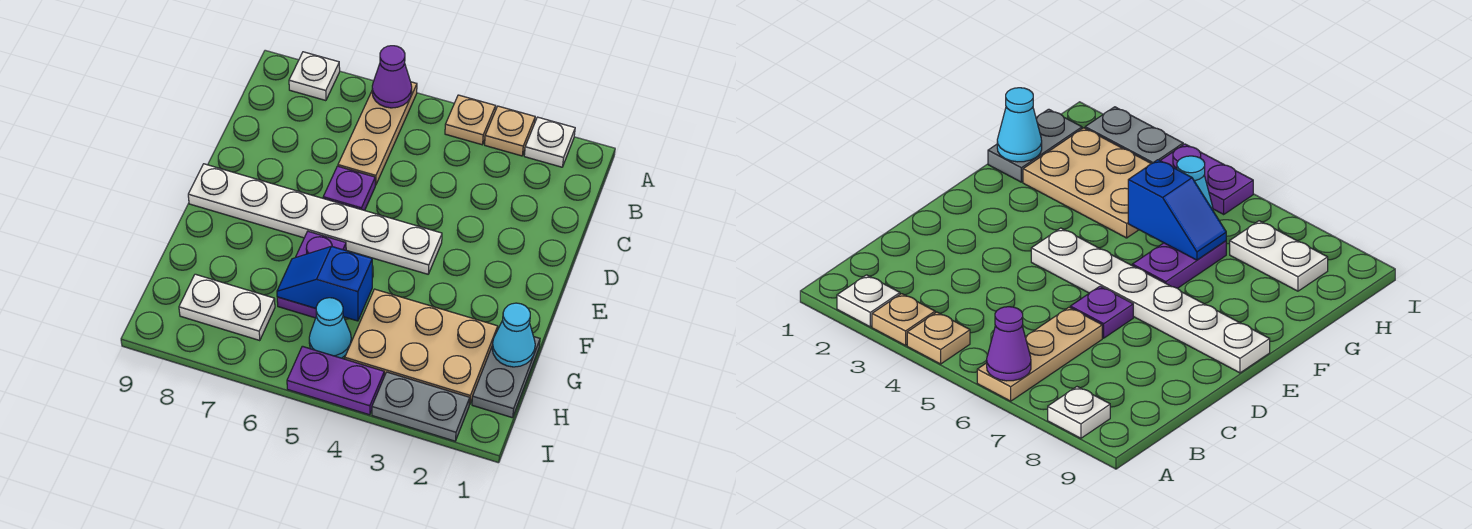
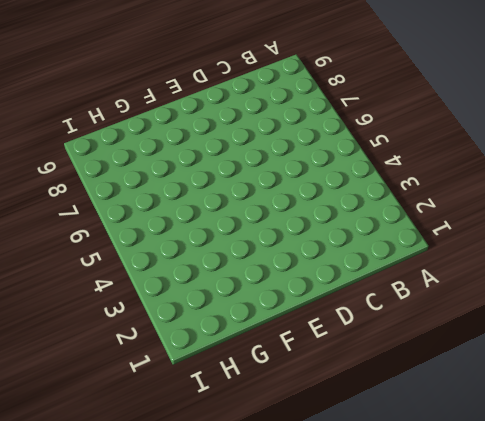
none -> white 1x1 plate [524,117,575,167]
none -> tan 1x1 plate [485,106,535,156]
none -> tan 1x1 plate [445,95,496,145]

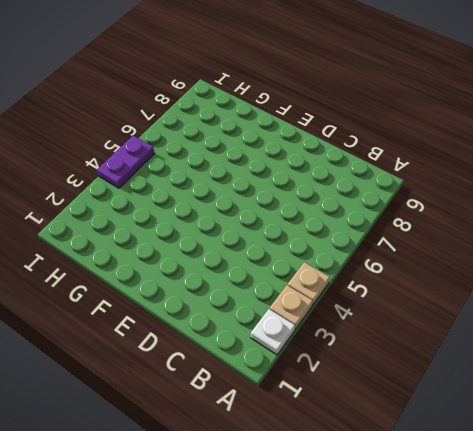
none -> tan 1x3 plate [338,82,417,185]
none -> white 1x1 plate [289,52,340,101]
none -> purple 1x1 plate [323,166,375,211]

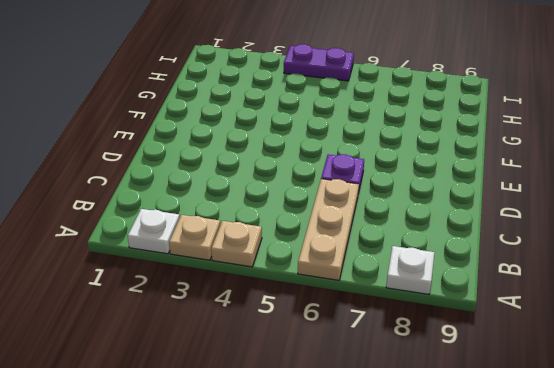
none -> white 1x6 plate [188,164,442,274]
none -> purple 1x2 plate [277,231,346,318]
none -> grey 1x2 plate [472,337,540,418]

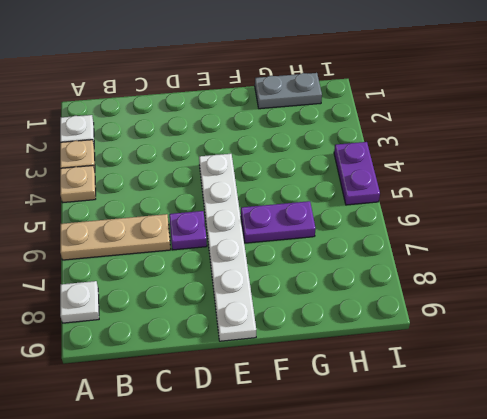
none -> tan 2x3 plate [345,289,498,405]
none -> cyan 1x1 cone [309,298,351,358]
none -> white 1x2 plate [179,274,275,341]

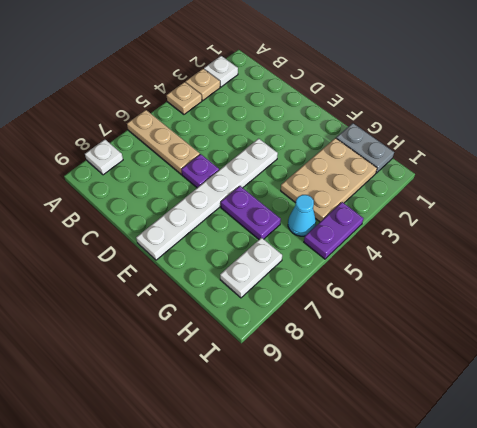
none -> grey 1x2 plate [372,372,470,441]
none -> purple 1x1 cone [372,46,412,108]
none -> cyan 1x1 cone [492,303,535,367]

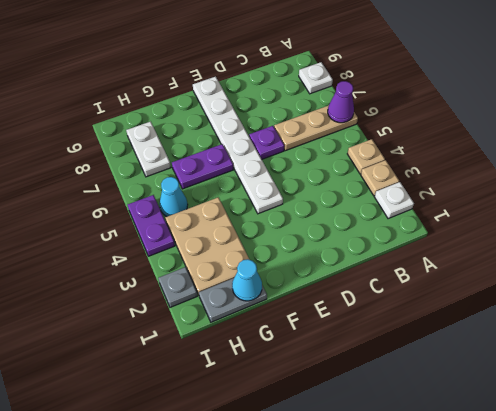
grey 1x1 plate [158,267,197,307] -> grey 1x2 plate [372,372,470,441]
none -> blue 1x2 slope [277,246,372,321]

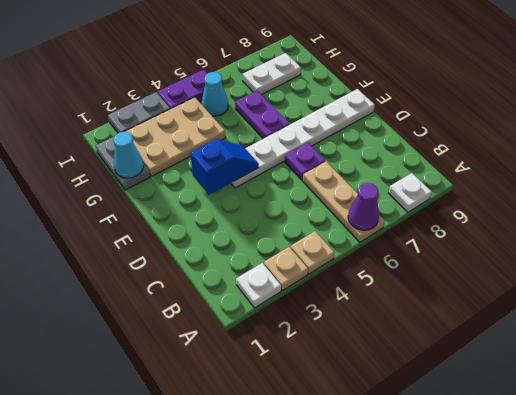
blue 1x2 slope [190,139,259,195] -> blue 1x2 slope moved to [277,246,372,321]

